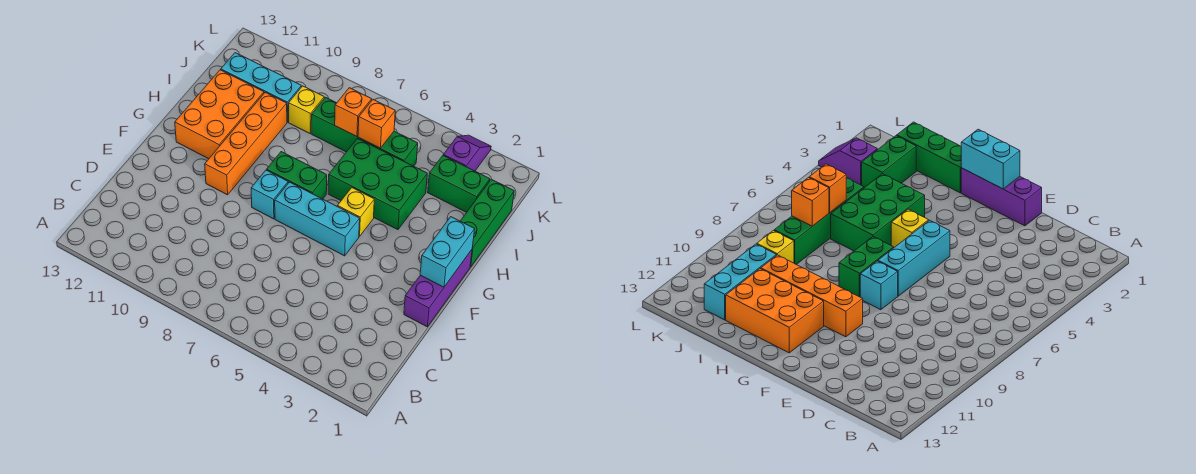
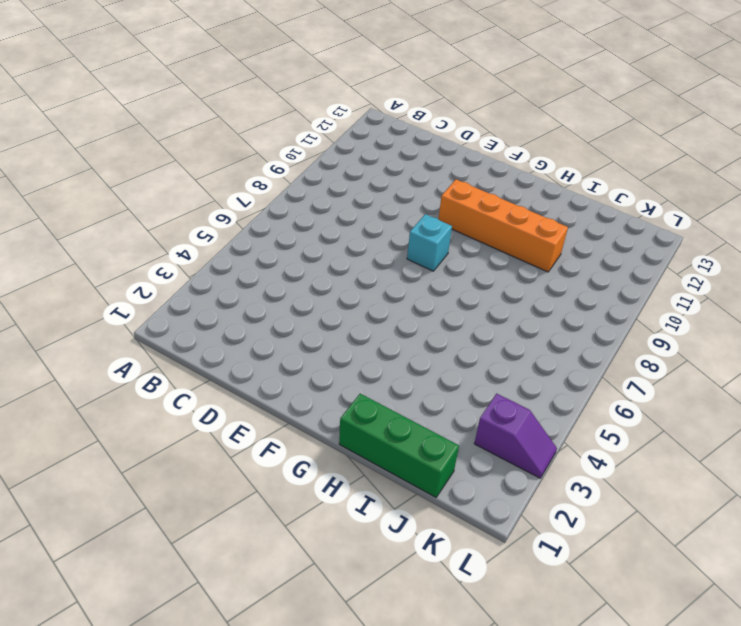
none -> purple 1x3 brick [404,250,472,327]
none -> cyan 1x3 brick [275,182,360,256]
none -> yellow 1x1 brick [337,188,374,237]

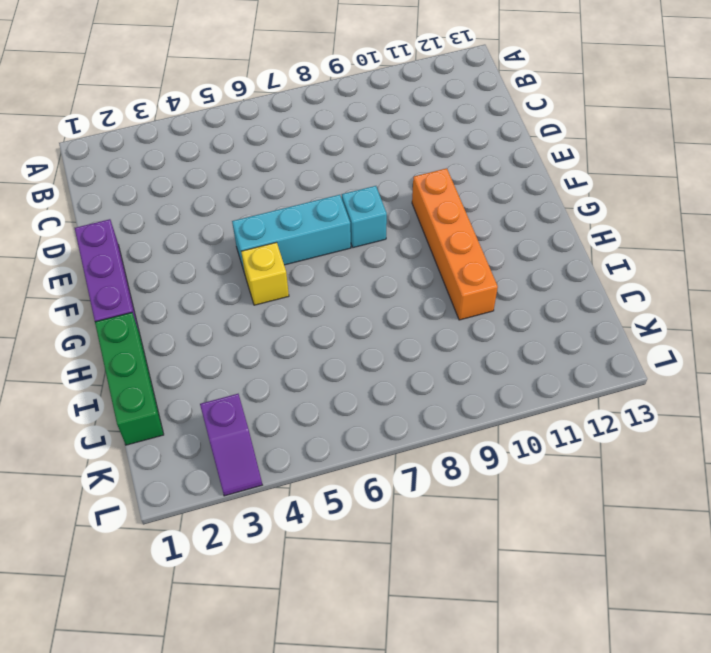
none -> green 1x2 brick [267,152,327,199]
none -> orange 2x3 brick [175,70,264,159]
none -> green 2x3 brick [328,139,427,230]

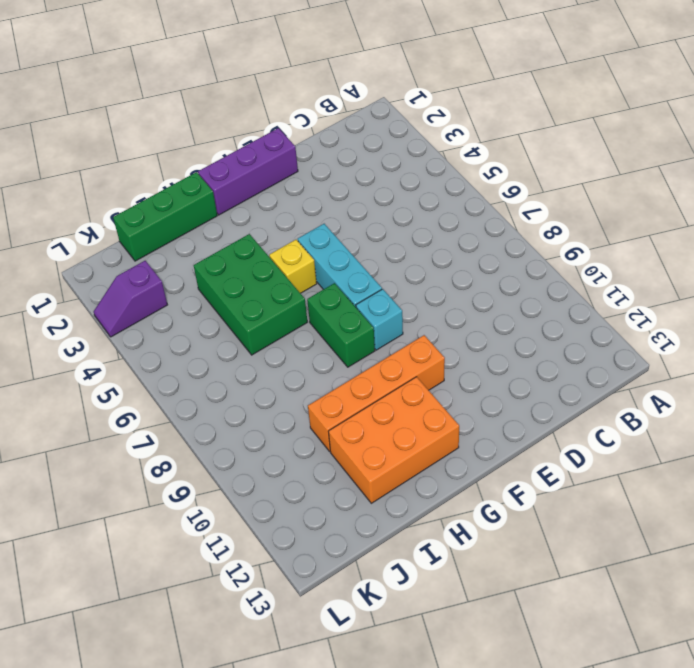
none -> green 1x2 brick [428,156,490,212]
none -> green 1x4 brick [311,97,418,166]
none -> yellow 1x1 brick [289,86,324,133]

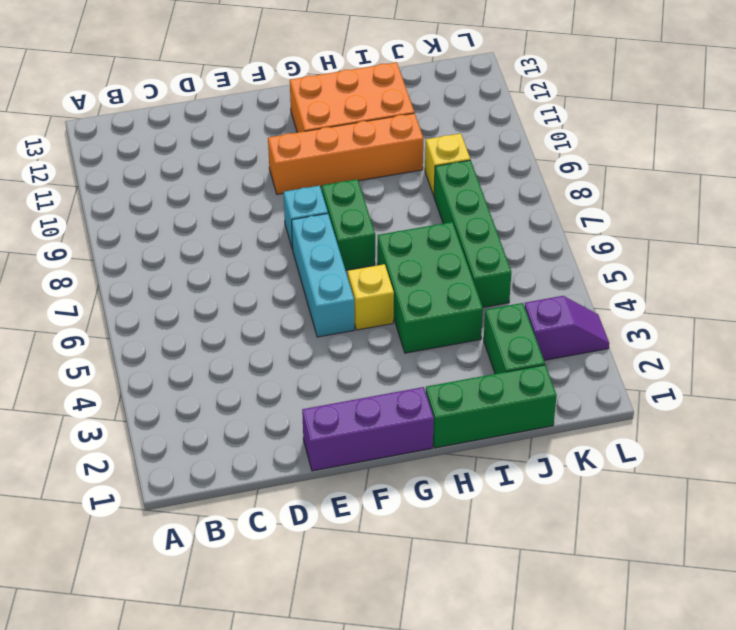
none -> cyan 1x3 brick [221,53,301,122]
none -> cyan 1x2 brick [420,217,475,287]
none -> orange 1x1 brick [358,100,395,148]

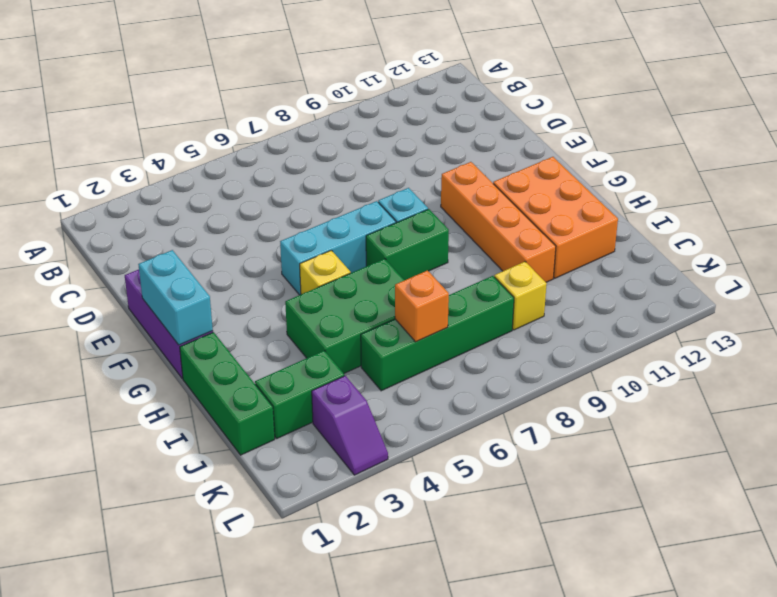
none -> cyan 1x3 brick [221,53,301,122]
none -> orange 1x1 brick [335,88,372,137]

